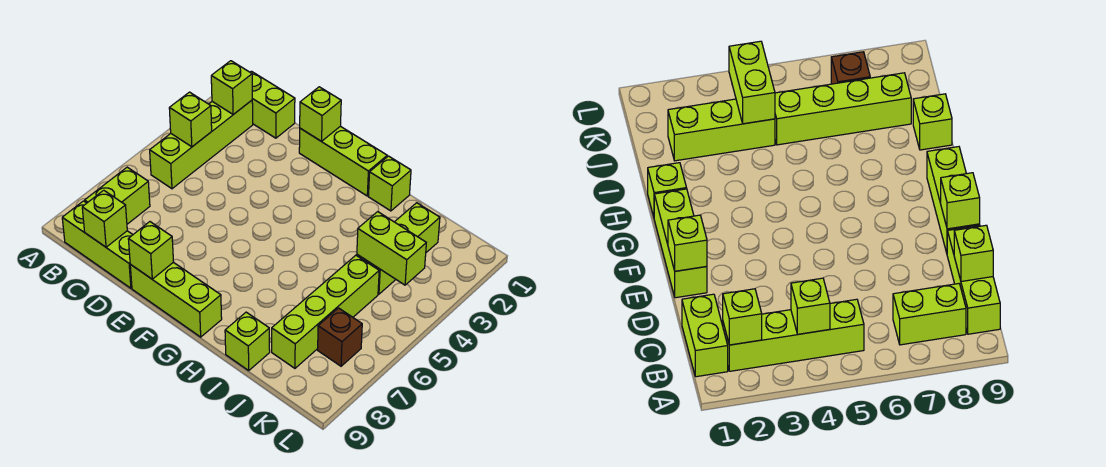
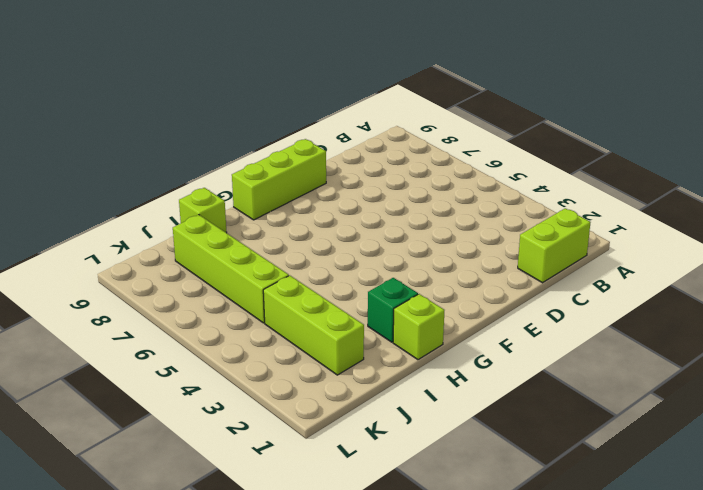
green 1x1 brick [368,278,418,342] -> none
none -> lime 1x4 brick [150,100,253,189]
none -> lime 1x2 brick [85,167,150,224]
none -> lime 1x3 brick [62,201,133,288]

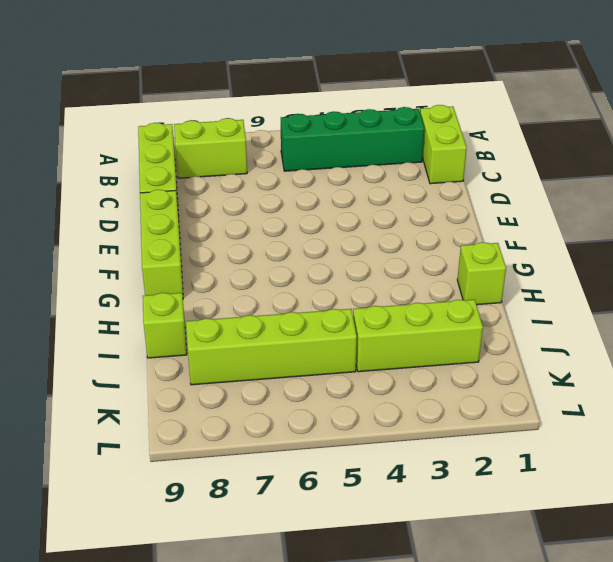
green 1x4 brick [281,107,424,171] -> lime 1x4 brick [150,100,253,189]
none -> lime 1x3 brick [299,126,387,196]
none -> brown 1x1 brick [318,308,362,366]
none -> lime 1x1 brick [211,61,252,114]

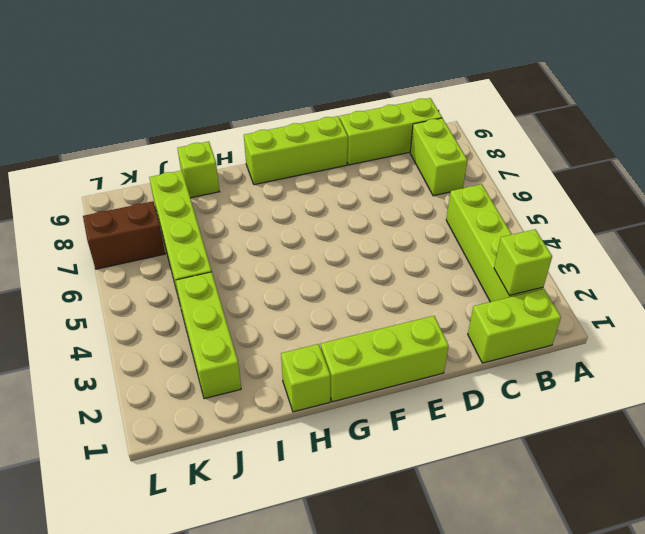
brown 1x2 brick [83,201,165,269] -> brown 1x1 brick [318,308,362,366]
none -> lime 1x1 brick [169,92,212,147]
none -> lime 1x1 brick [82,190,127,247]
none -> lime 1x1 brick [300,87,341,141]

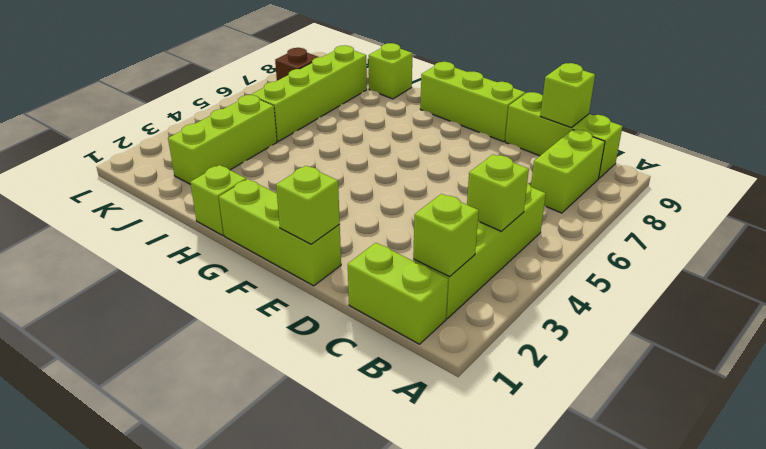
none -> lime 1x1 brick [128,222,173,279]
none -> lime 1x2 brick [357,212,426,285]

